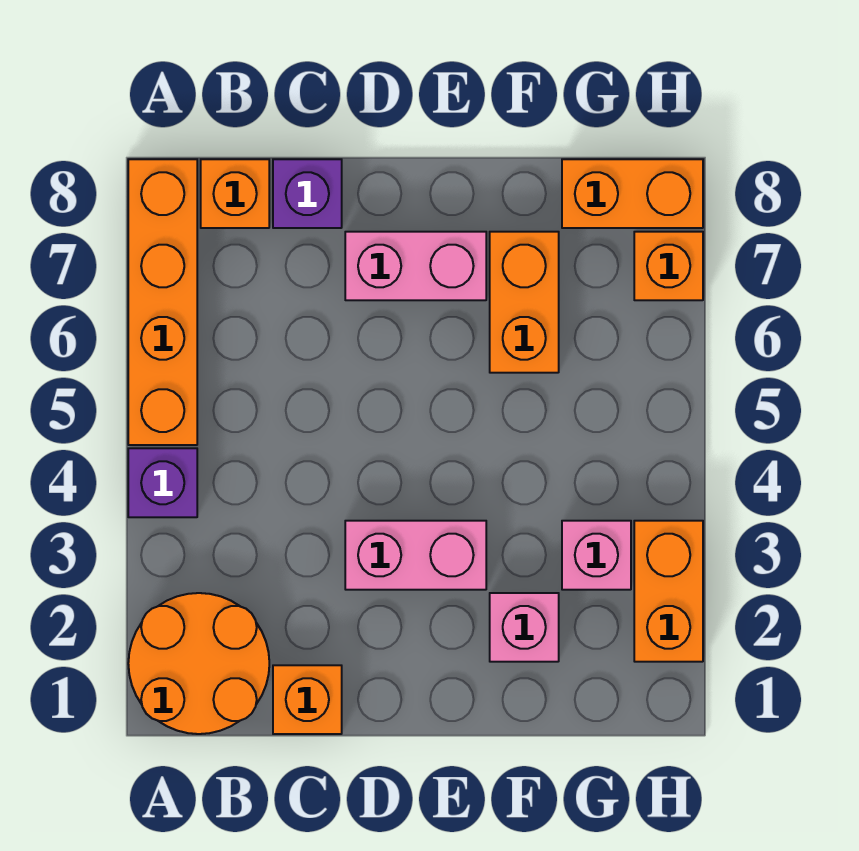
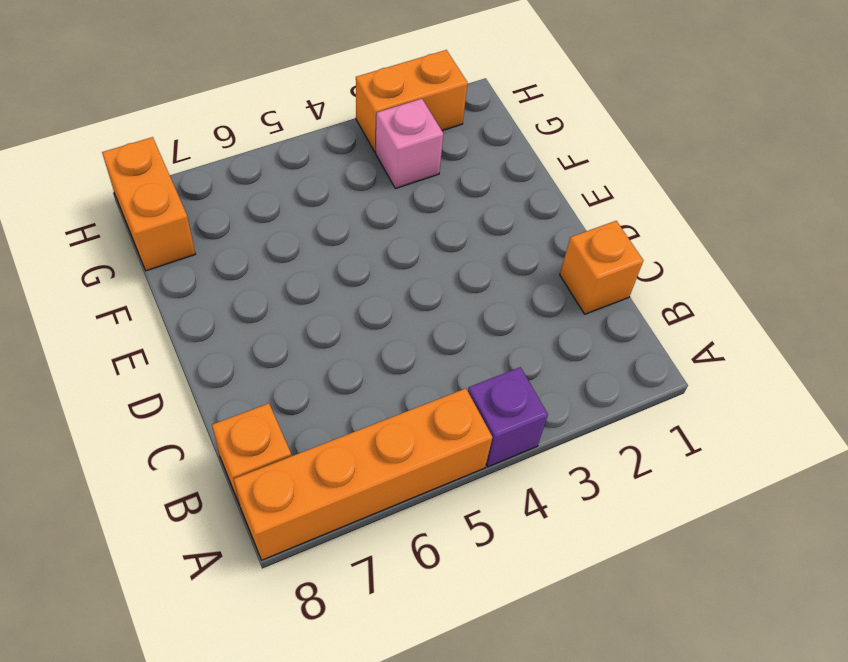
none -> orange 2x2 round brick [128,593,269,734]
none -> purple 1x1 brick [273,159,342,228]
none -> pink 1x2 brick [345,521,486,590]

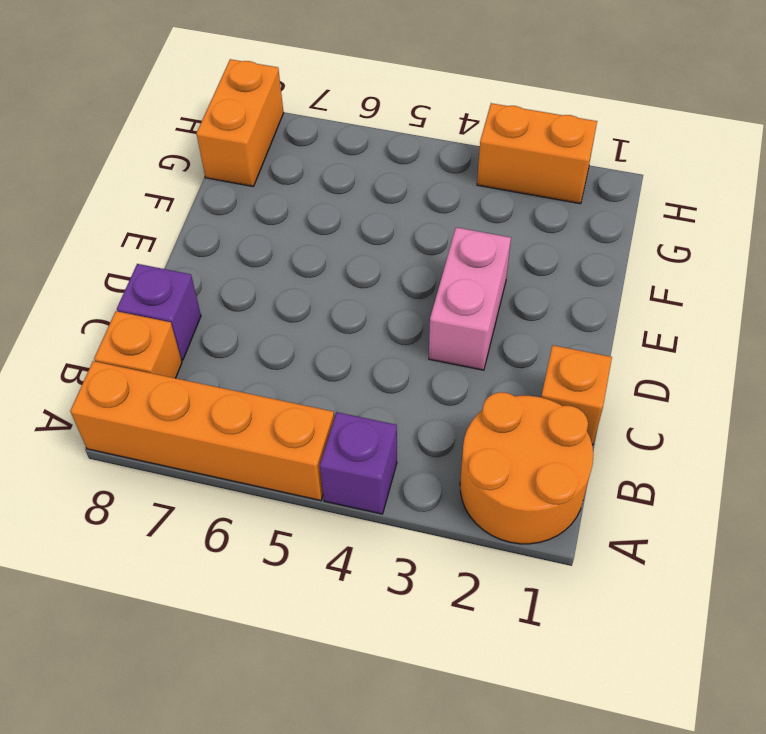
none -> pink 1x2 brick [345,232,486,300]
none -> pink 1x1 brick [490,593,559,662]
none -> orange 1x2 brick [490,232,559,373]

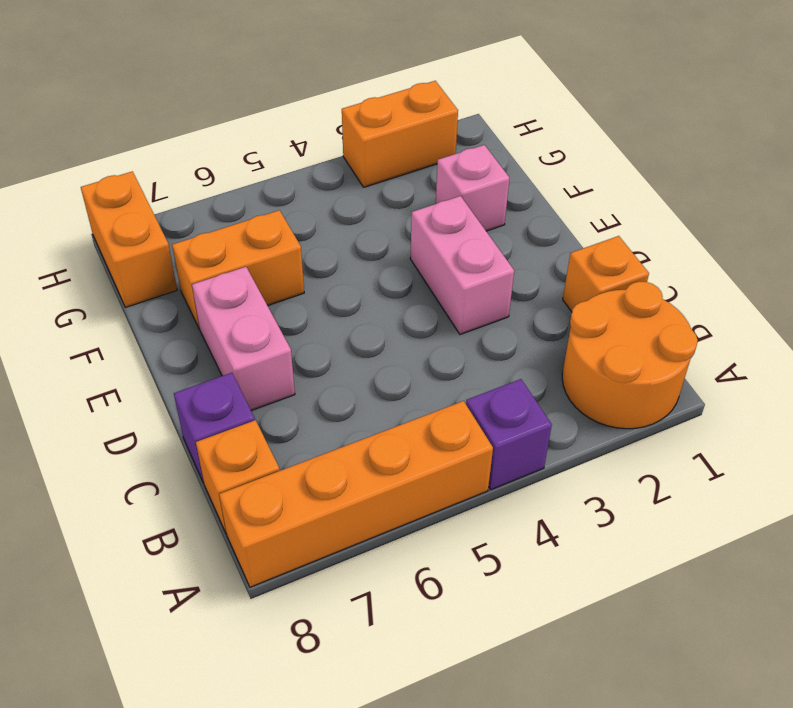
none -> pink 1x1 brick [562,521,631,590]
none -> orange 1x1 brick [634,232,703,300]

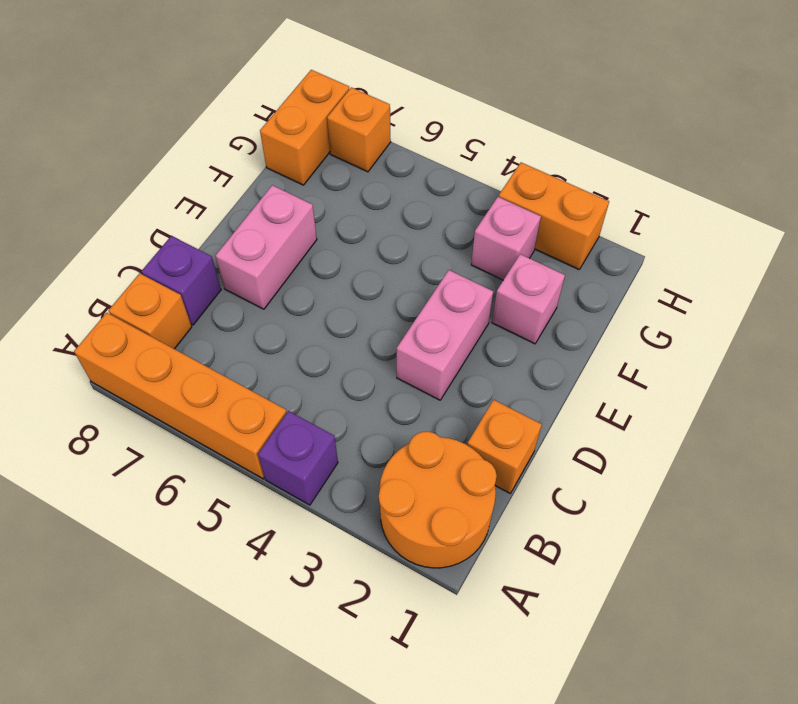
none -> orange 1x2 brick [490,232,559,373]

